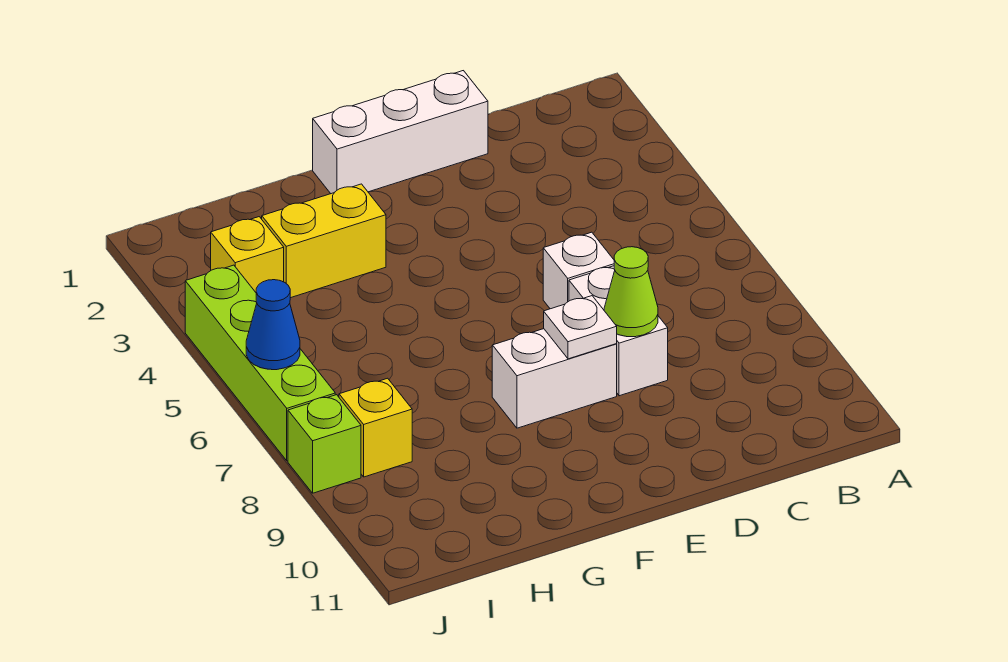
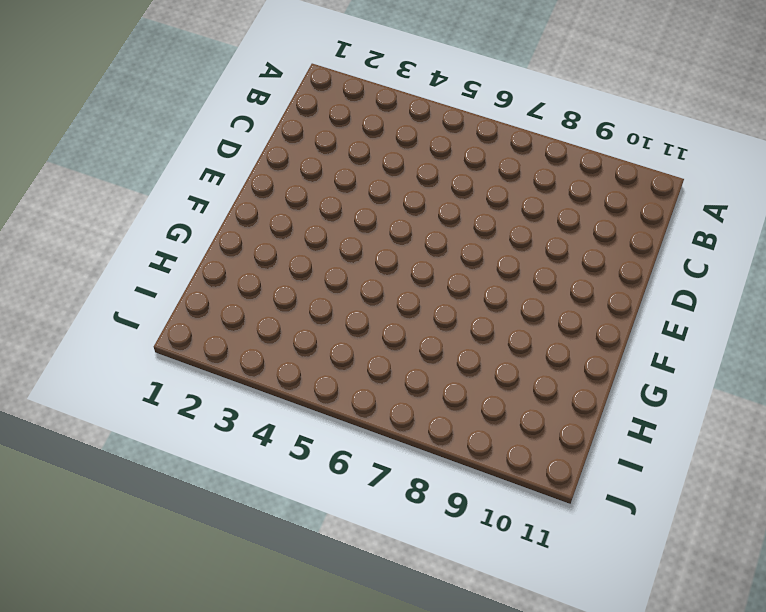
none -> white 1x3 brick [313,71,488,194]
none -> white 1x1 brick [543,232,614,309]
none -> white 1x2 brick [569,266,668,396]

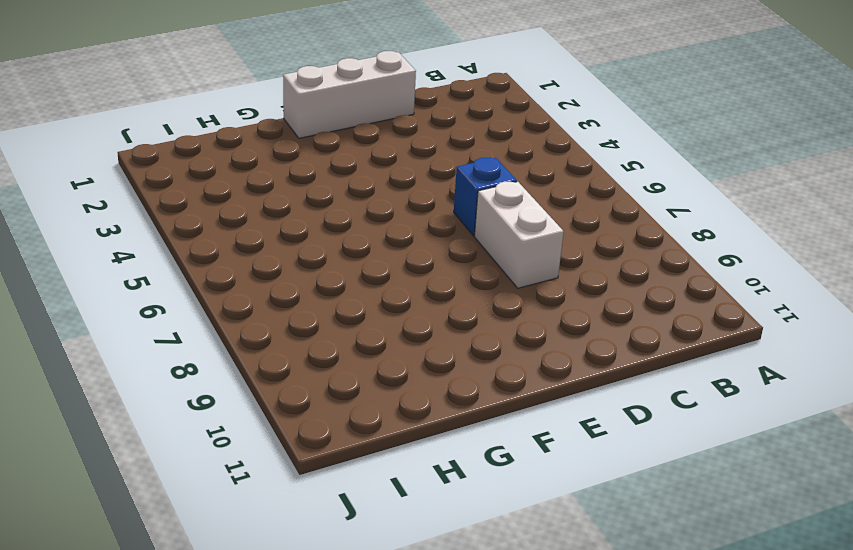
blue 1x1 brick [454,158,517,236] -> white 1x1 brick [543,232,614,309]
none -> white 1x2 brick [492,329,617,428]
none -> yellow 1x2 brick [262,184,386,298]
none -> yellow 1x1 brick [211,217,284,292]

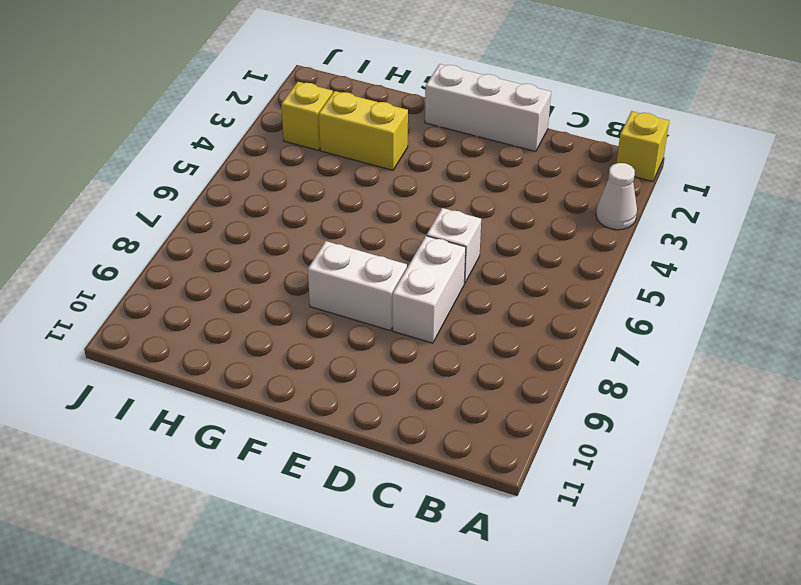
yellow 1x1 brick [617,111,669,182] -> yellow 1x1 brick moved to [339,378,412,477]
white 1x1 cone [596,163,637,230] -> none
none -> lime 1x4 brick [185,265,335,461]
none -> lime 1x1 brick [288,395,361,493]
none -> lime 1x1 cone [604,247,658,337]

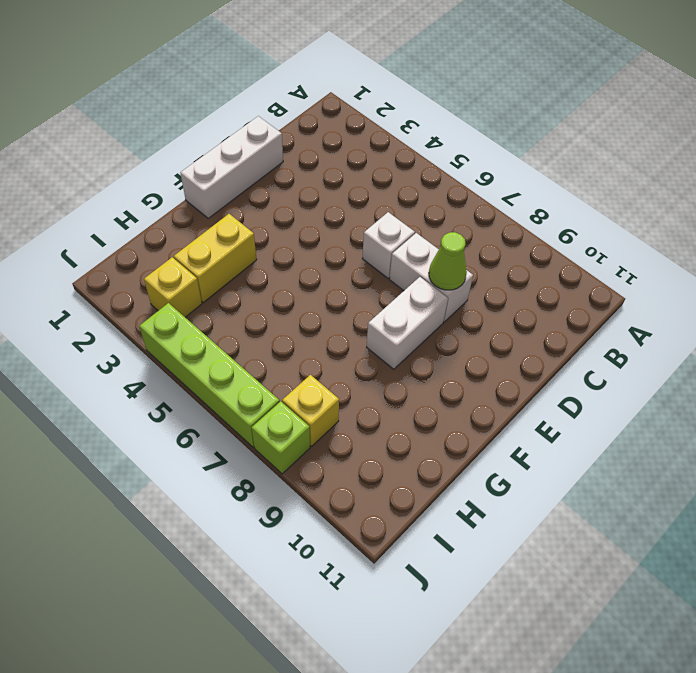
none -> white 1x1 plate [544,296,617,359]
none -> blue 1x1 cone [246,280,300,370]

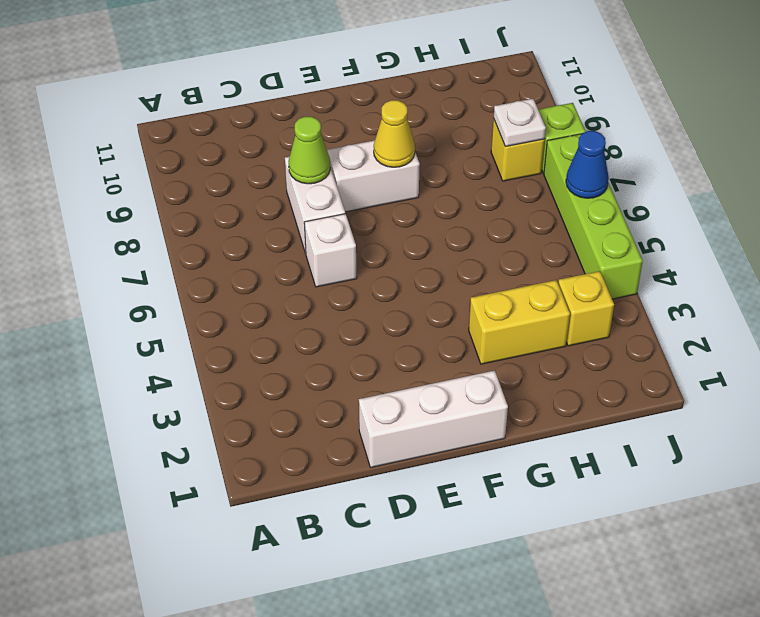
yellow 1x1 cone [374,100,415,167] -> none
white 1x1 plate [494,99,546,146] -> white 1x1 plate moved to [544,296,617,359]

